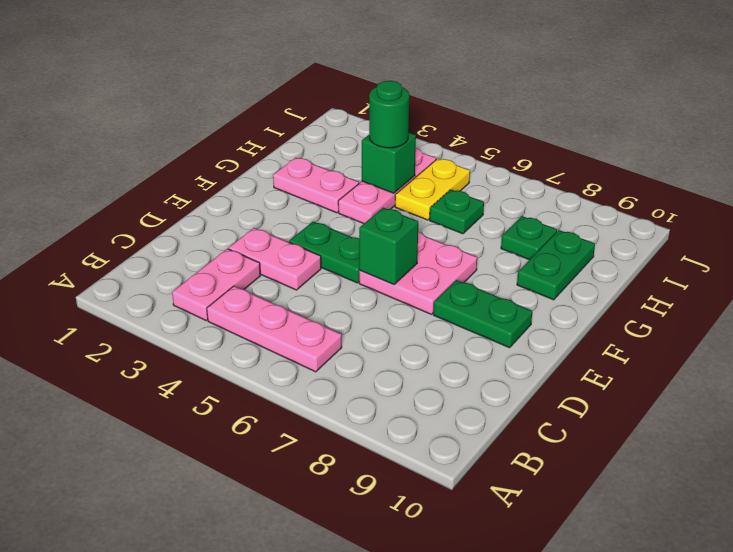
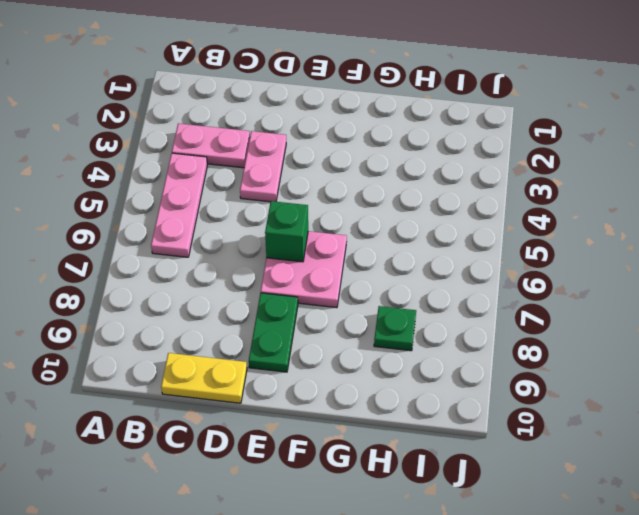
yellow 1x2 plate [161,353,247,403] -> yellow 1x2 plate moved to [395,159,470,220]
none -> green 1x2 plate [289,222,360,283]
none -> pink 1x2 plate [273,158,359,213]
none -> pink 1x3 plate [338,148,436,224]

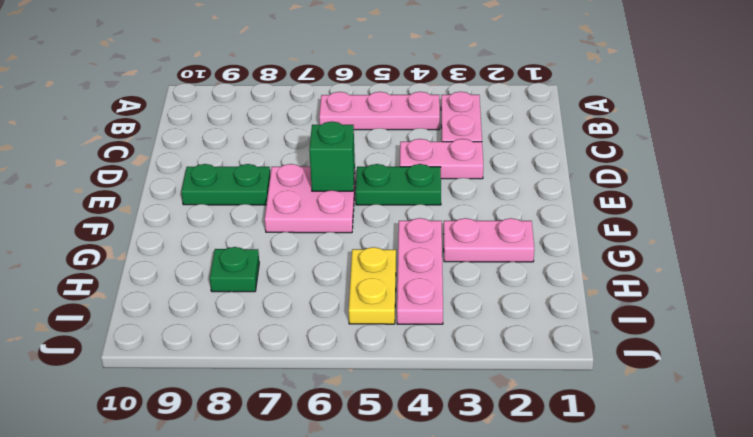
none -> green 1x2 plate [517,230,595,300]
none -> green 1x1 plate [430,190,484,234]
none -> green 1x1 brick [362,133,416,193]

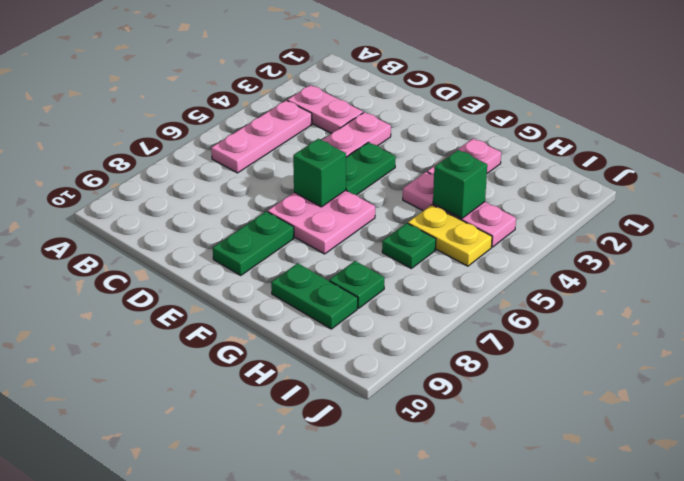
none -> green 1x1 round brick [369,81,409,148]

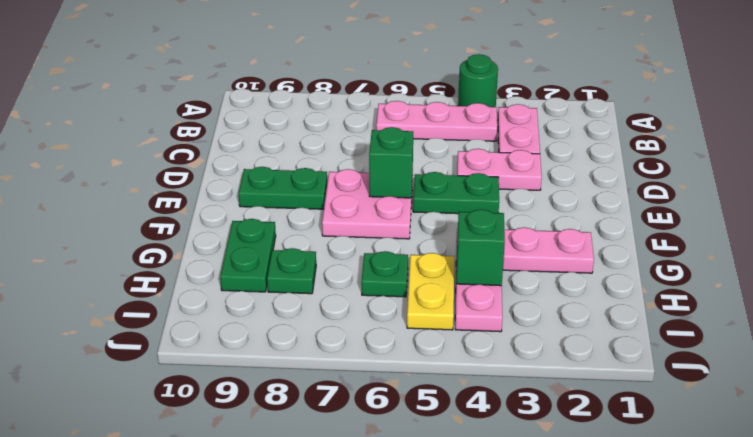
green 1x1 round brick [458,54,498,107] -> green 1x1 round brick moved to [369,81,409,148]

